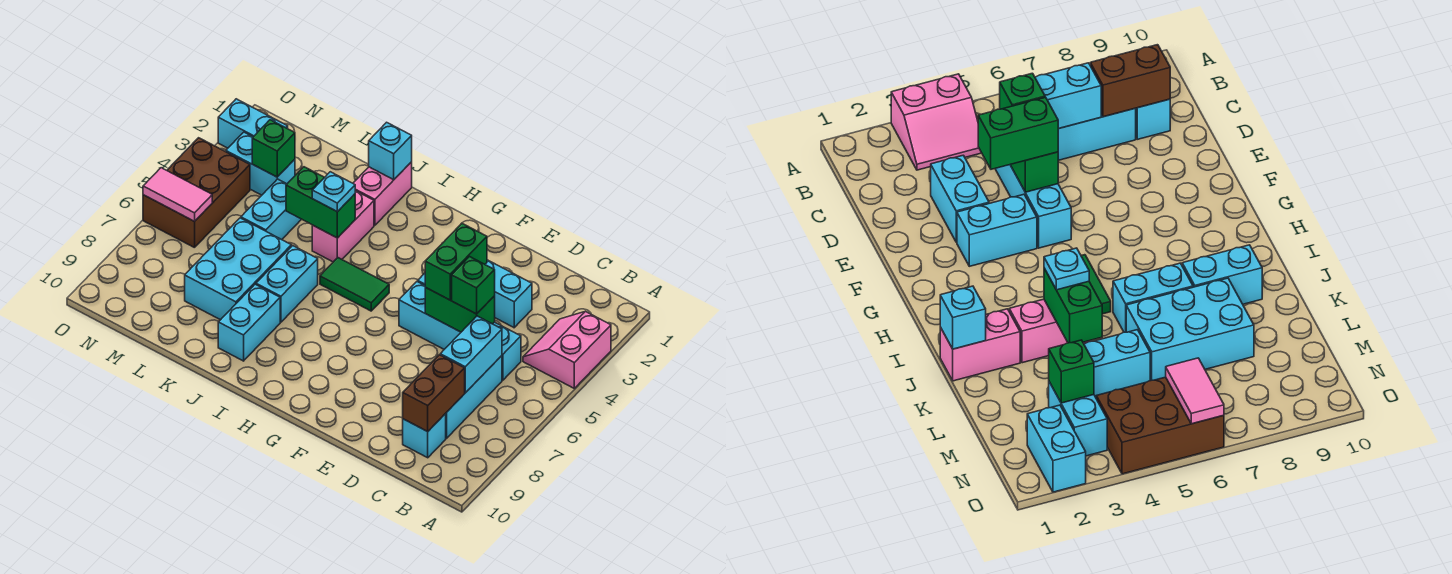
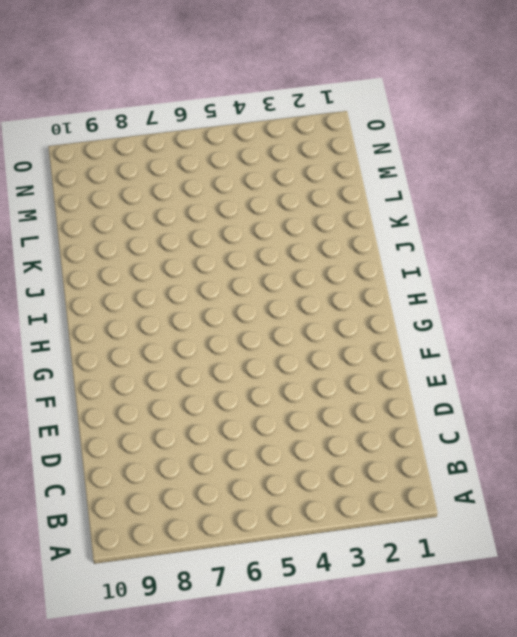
none -> pink 2x2 slope [523,311,611,388]
none -> cyan 1x4 brick [399,282,521,380]
none -> cyan 1x3 brick [445,356,502,438]

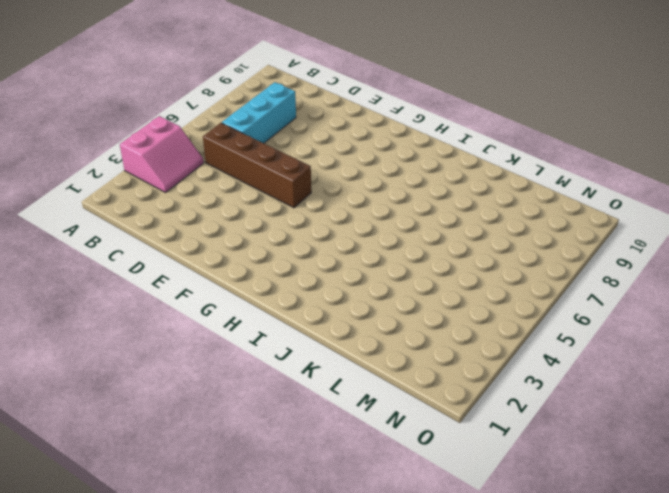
brown 1x4 brick [203,123,311,208] -> cyan 1x4 brick [399,282,521,380]
none -> cyan 1x1 brick [403,414,446,458]
none -> cyan 1x2 brick [485,260,532,328]
none -> cyan 1x2 brick [957,194,1037,266]

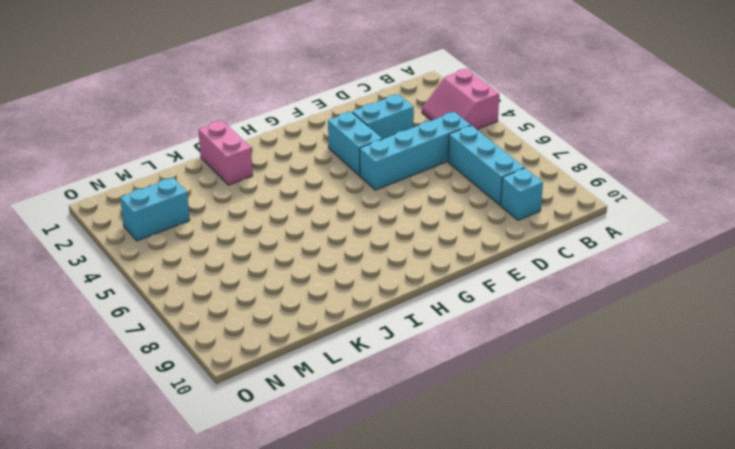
none -> green 1x2 tile [320,258,389,311]
none -> pink 1x2 brick [312,191,374,262]
none -> cyan 1x2 brick [256,246,318,322]

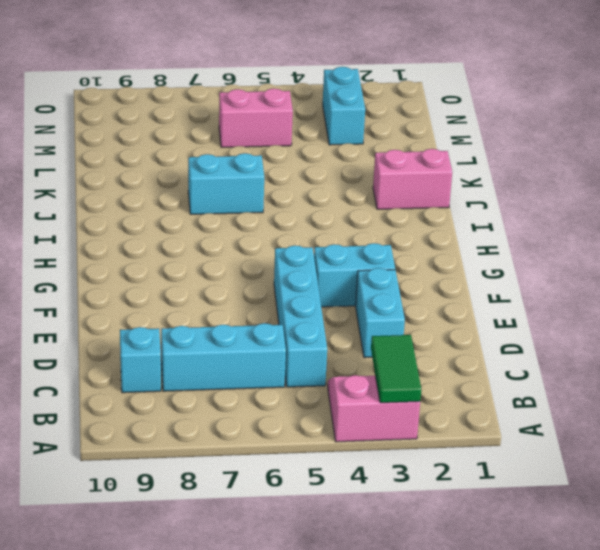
green 1x2 tile [371,335,421,403] -> green 1x2 tile moved to [320,258,389,311]
pink 1x2 brick [219,88,293,147] -> pink 1x2 brick moved to [312,191,374,262]
none -> cyan 1x2 brick [218,284,280,361]
none -> cyan 2x3 brick [185,218,291,320]
none -> cyan 1x2 brick [241,179,301,240]

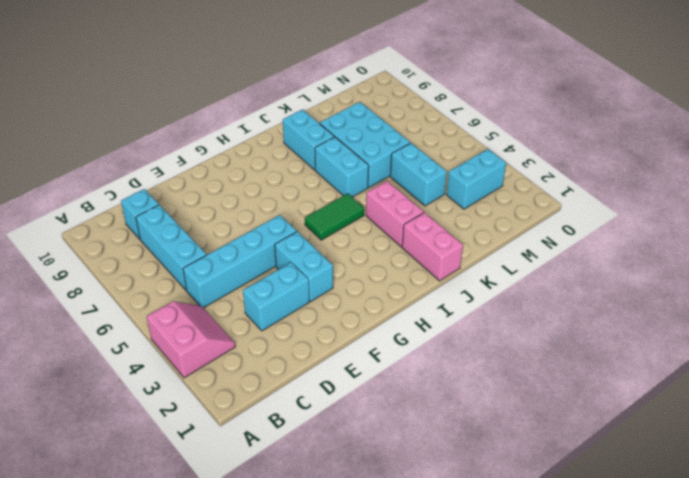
none -> cyan 1x2 brick [218,99,288,148]
none -> brown 2x3 brick [143,138,250,248]
none -> cyan 1x2 brick [440,316,502,393]

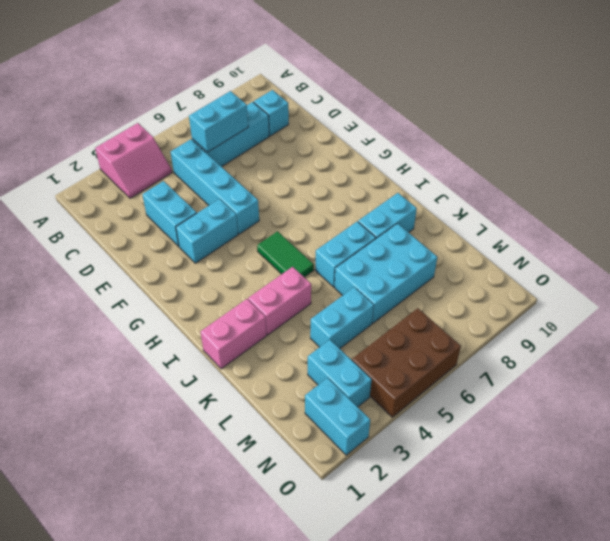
none -> brown 1x2 brick [403,355,465,431]
none -> green 1x2 brick [425,287,495,332]
none -> cyan 1x1 brick [369,122,412,180]

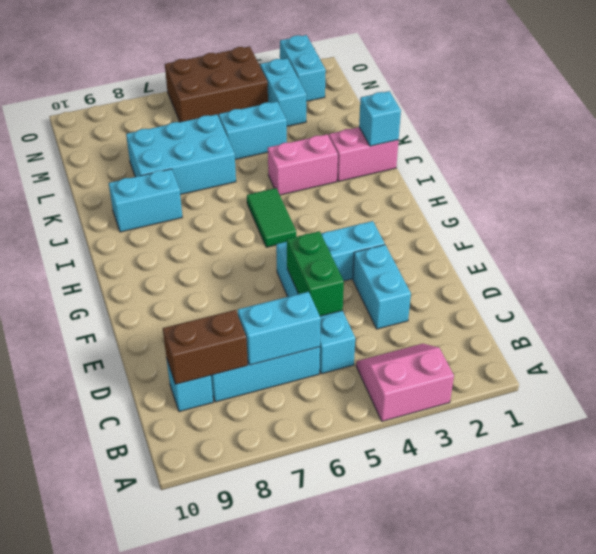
none -> cyan 1x2 brick [256,246,318,322]
none -> green 1x2 brick [286,167,355,238]
none -> green 1x1 brick [252,120,295,177]

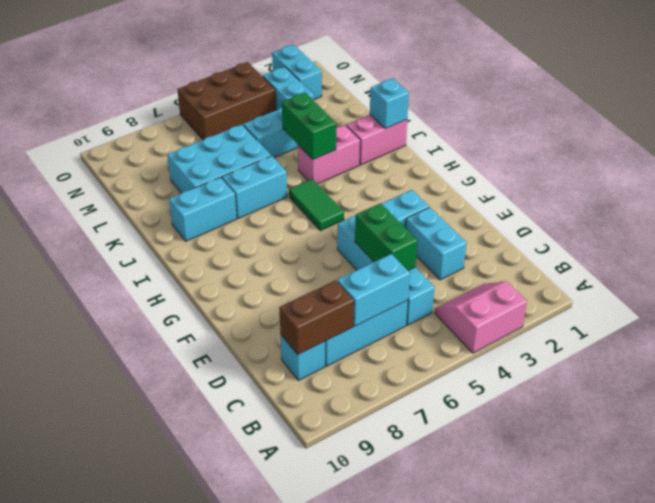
none -> green 1x1 brick [252,120,295,177]
none -> pink 1x2 tile [143,168,212,221]
none -> green 1x1 brick [452,257,495,314]

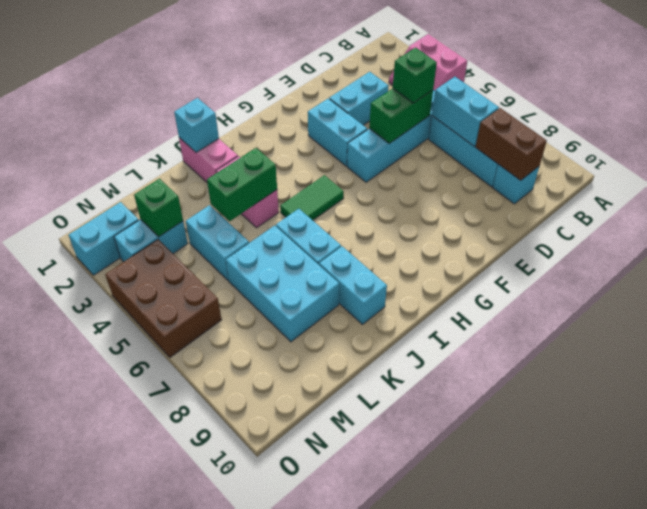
none -> pink 1x2 tile [143,168,212,221]
none -> green 1x2 brick [425,224,487,300]
none -> cyan 1x1 plate [312,172,355,212]

